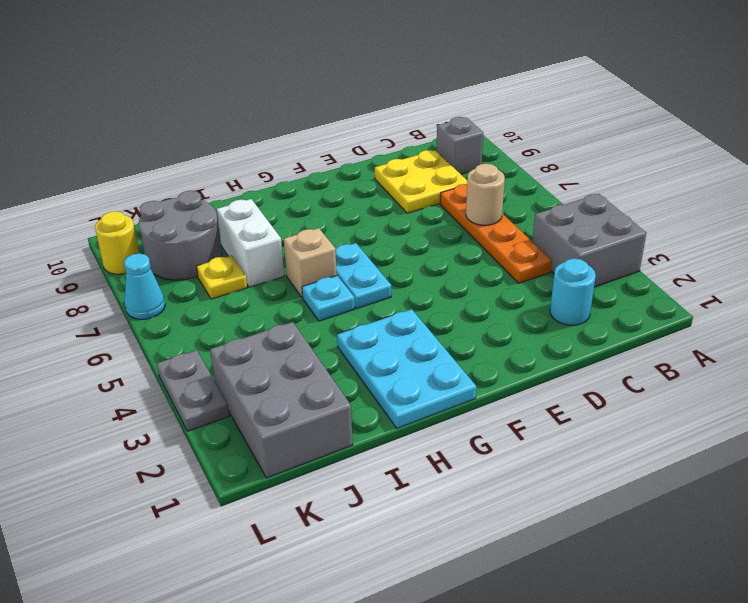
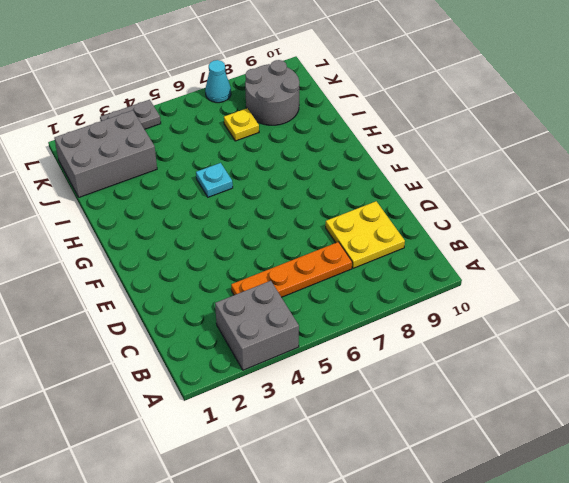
none -> grey 1x1 brick [436,117,483,174]
none -> cyan 1x1 round brick [550,258,596,325]
none -> cyan 2x3 plate [337,309,476,428]

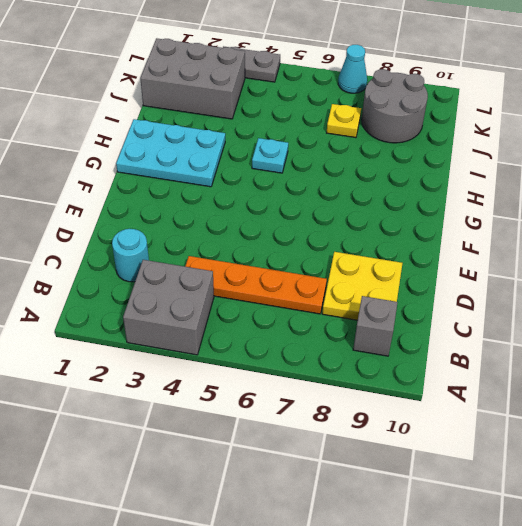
none -> cyan 1x2 plate [335,243,391,308]
none -> tan 1x1 brick [284,228,337,298]
none -> white 1x2 brick [217,199,284,287]

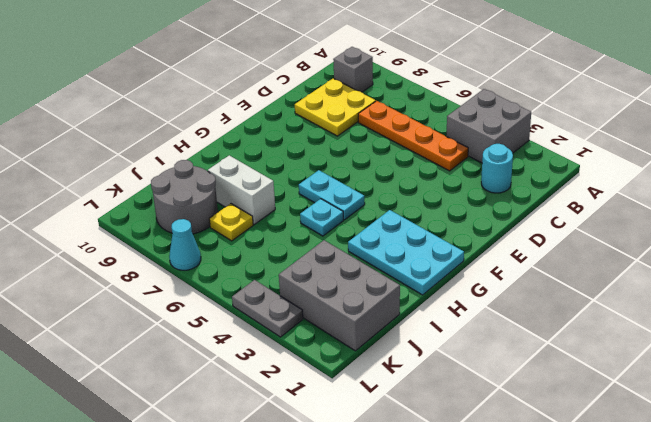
none -> tan 1x1 brick [284,228,337,298]
none -> yellow 1x1 round brick [95,211,139,274]
none -> tan 1x1 round brick [466,164,505,225]

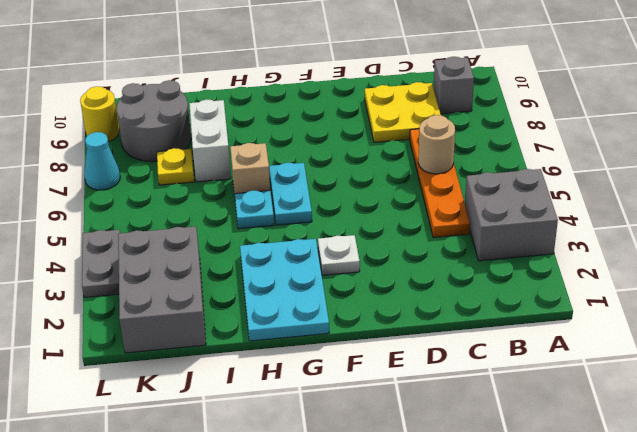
white 1x1 plate [318,235,360,275] -> none
none -> cyan 1x1 round brick [550,258,596,325]

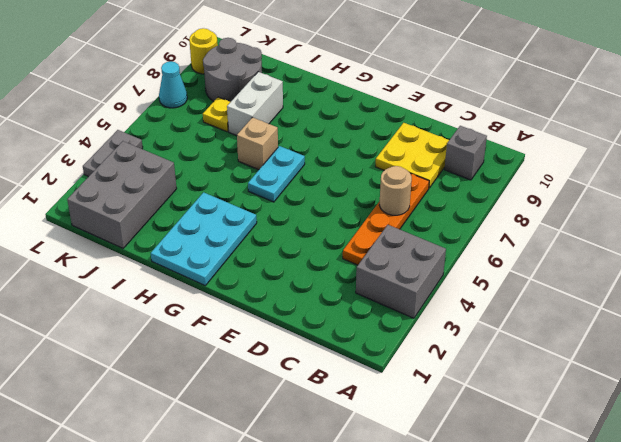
none -> cyan 1x1 round brick [550,258,596,325]
none -> cyan 1x1 plate [302,276,355,321]

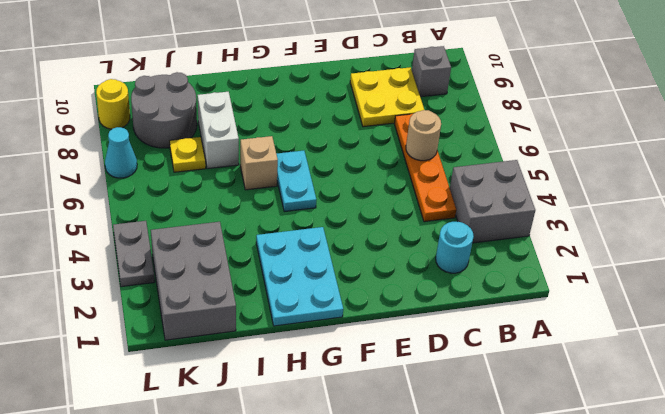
none -> cyan 1x1 plate [302,276,355,321]

